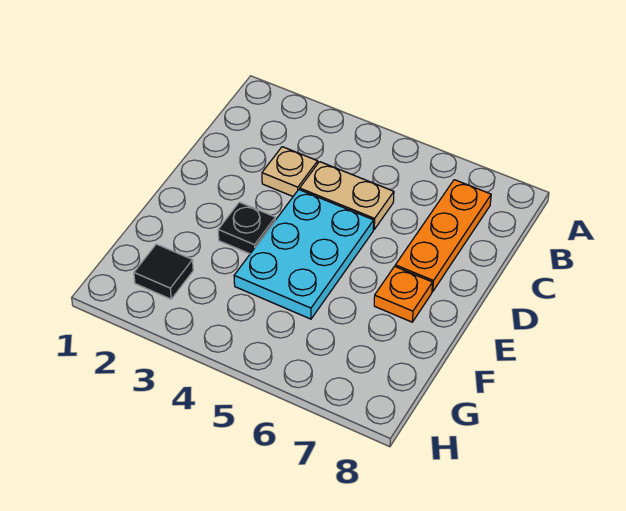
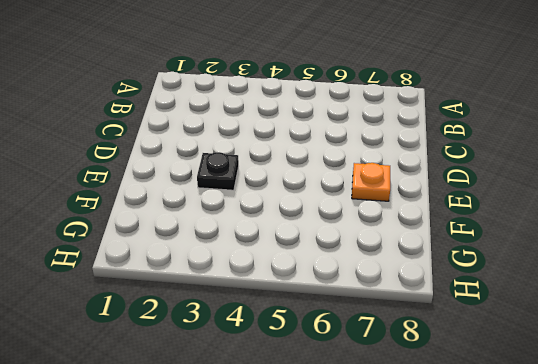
none -> orange 1x3 plate [395,180,491,291]
none -> tan 1x1 plate [262,147,318,196]

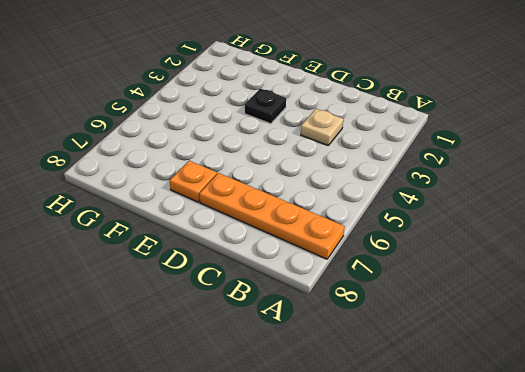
orange 1x4 plate [199,173,345,259] -> orange 1x3 plate [395,180,491,291]
none -> tan 1x2 plate [300,162,394,229]
none -> cyan 2x3 plate [234,190,374,319]

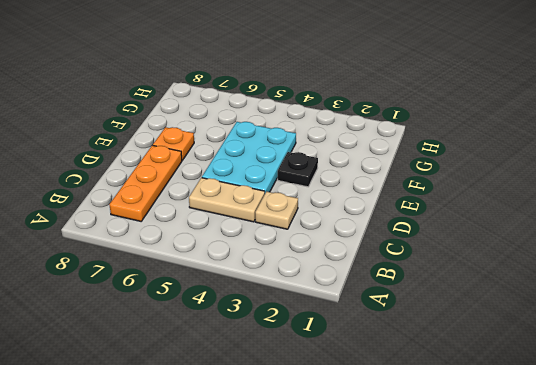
none -> black 1x1 tile [134,244,193,299]

